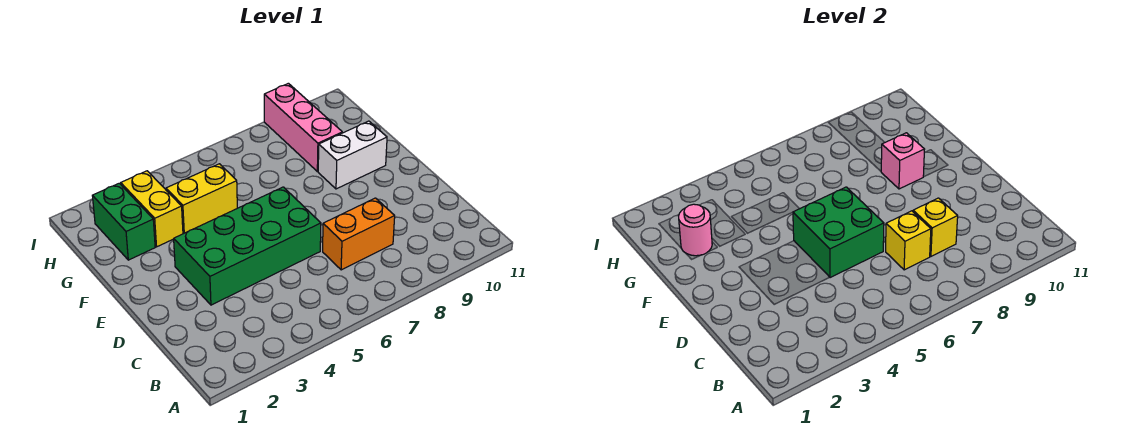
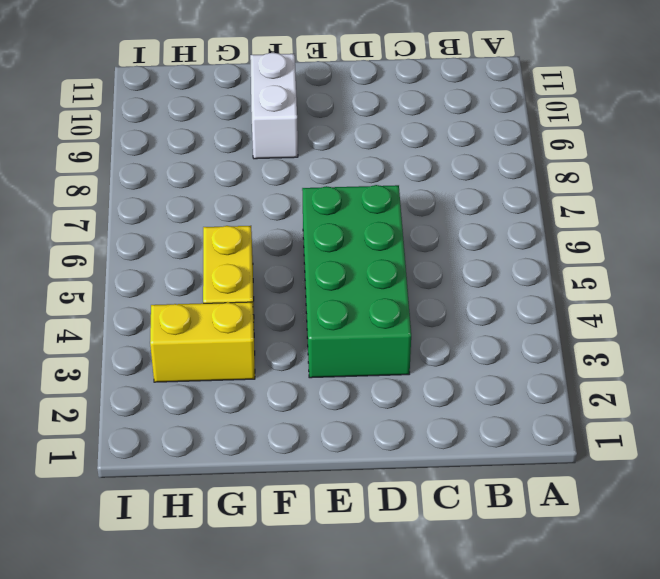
none -> orange 1x2 brick [323,198,395,270]
none -> green 1x2 brick [92,183,155,260]
none -> pink 1x3 brick [264,83,342,172]

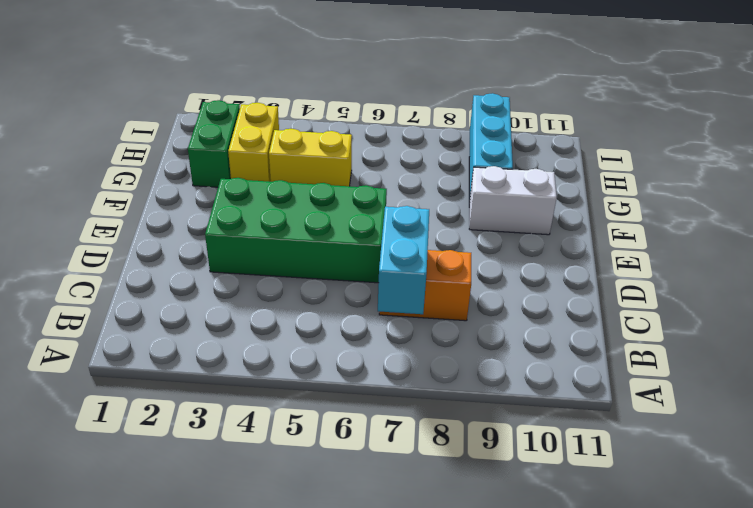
cyan 1x2 brick [378,206,429,314] -> yellow 1x1 brick [886,211,931,270]
cyan 1x3 brick [469,93,513,201] -> pink 1x3 brick [264,83,342,172]
none -> yellow 1x1 brick [913,198,958,256]
none -> green 2x2 brick [793,187,884,278]
none -> pink 1x1 brick [881,133,925,189]

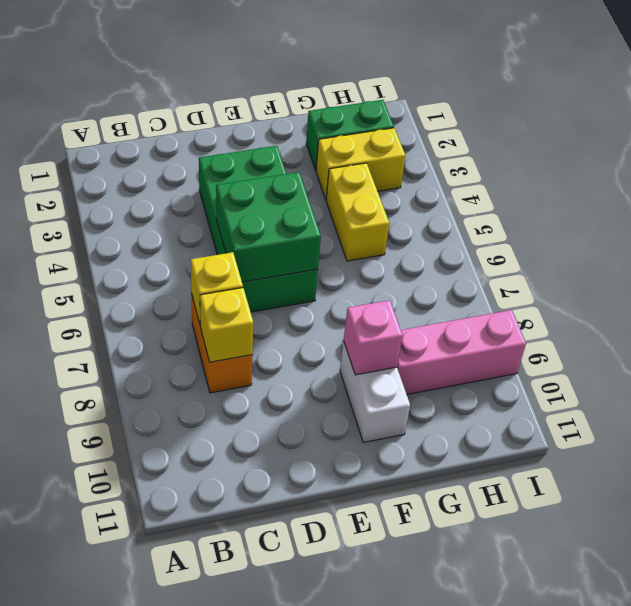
none -> pink 1x1 round brick [679,204,712,256]

